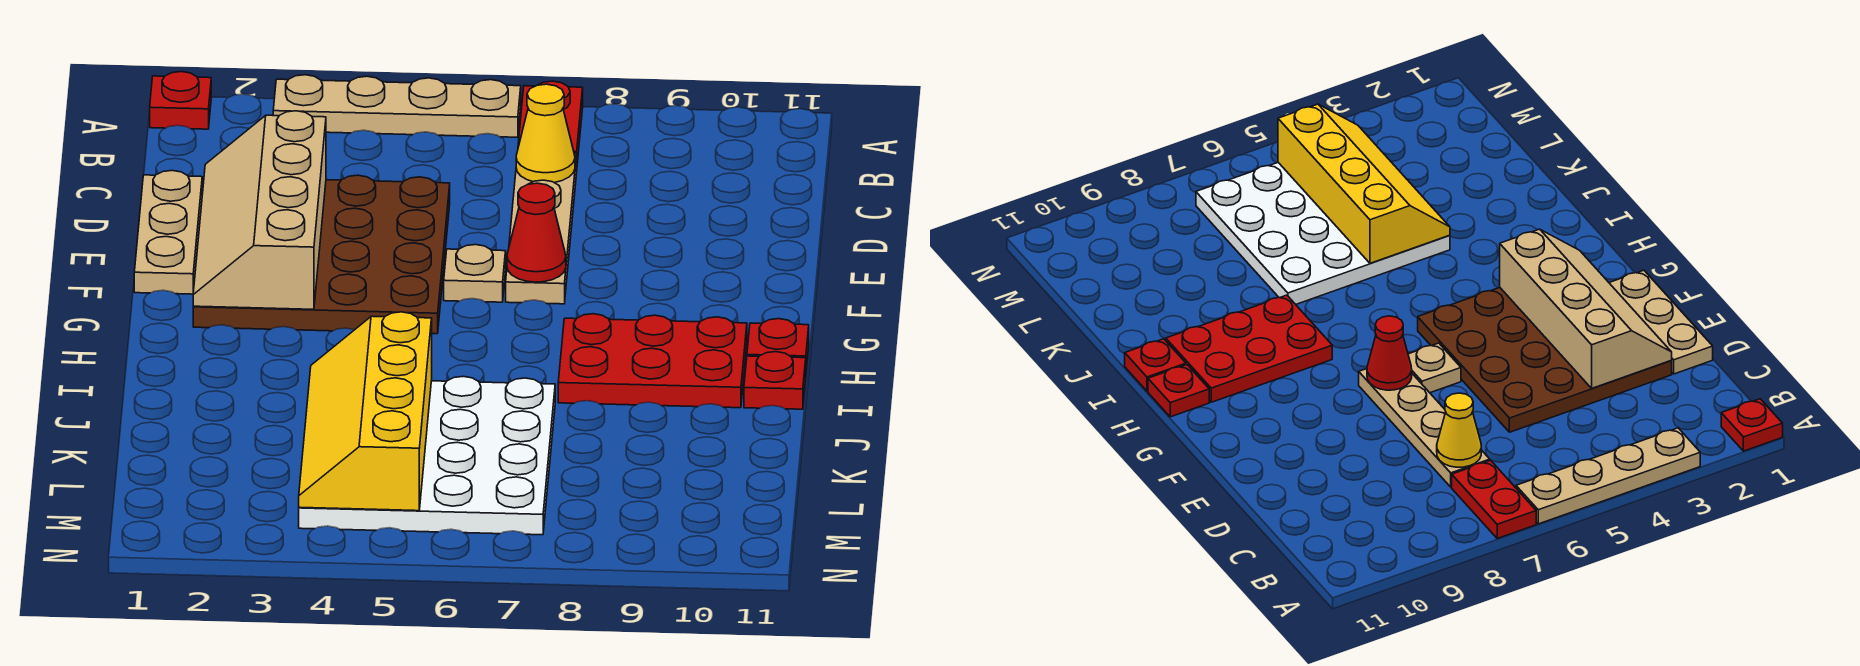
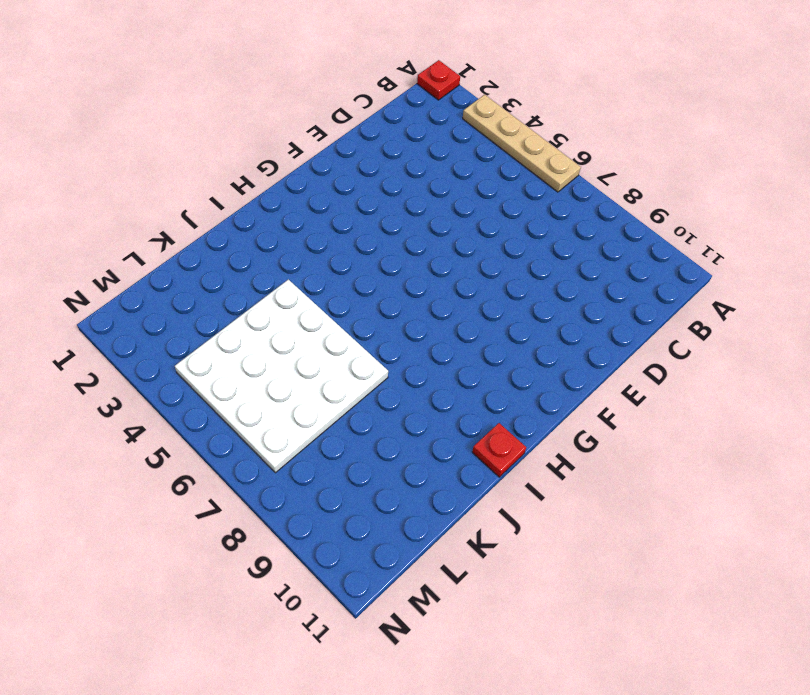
none -> red 1x2 plate [518,81,583,163]
none -> tan 1x4 plate [506,153,577,304]
none -> tan 1x3 plate [134,170,202,294]

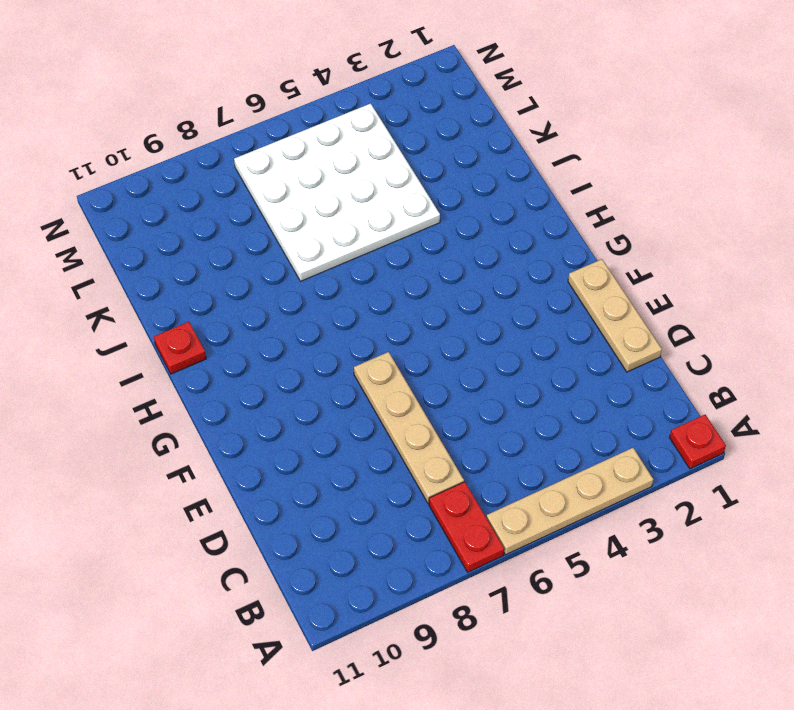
none -> brown 4x4 plate [193,175,450,334]
none -> tan 1x1 plate [444,245,506,302]
none -> red 2x3 plate [558,314,747,408]

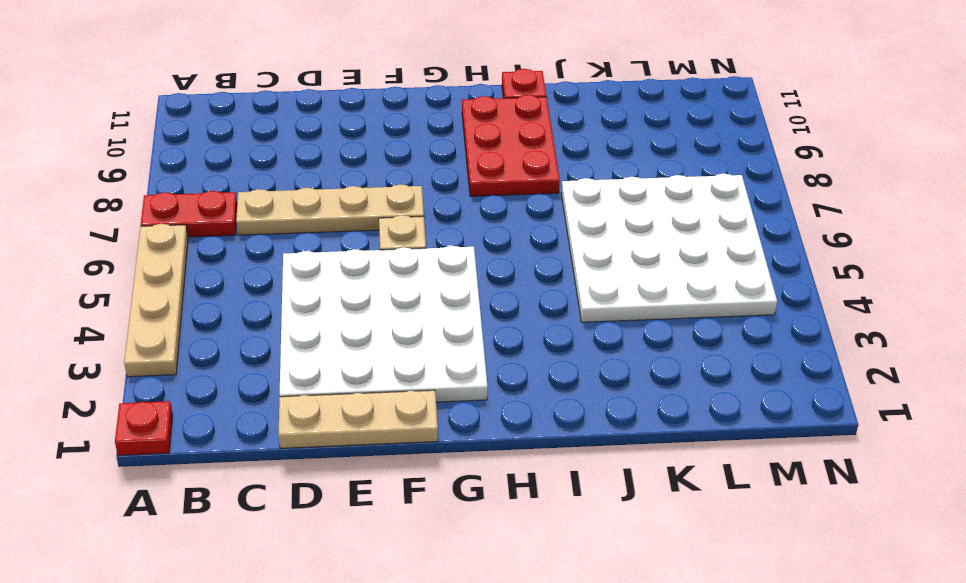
white 4x4 plate [280,246,488,402] -> brown 4x4 plate [193,175,450,334]
none -> red 1x1 plate [747,319,809,370]
none -> yellow 1x1 cone [516,84,575,182]
none -> tan 2x4 slope [193,111,326,309]

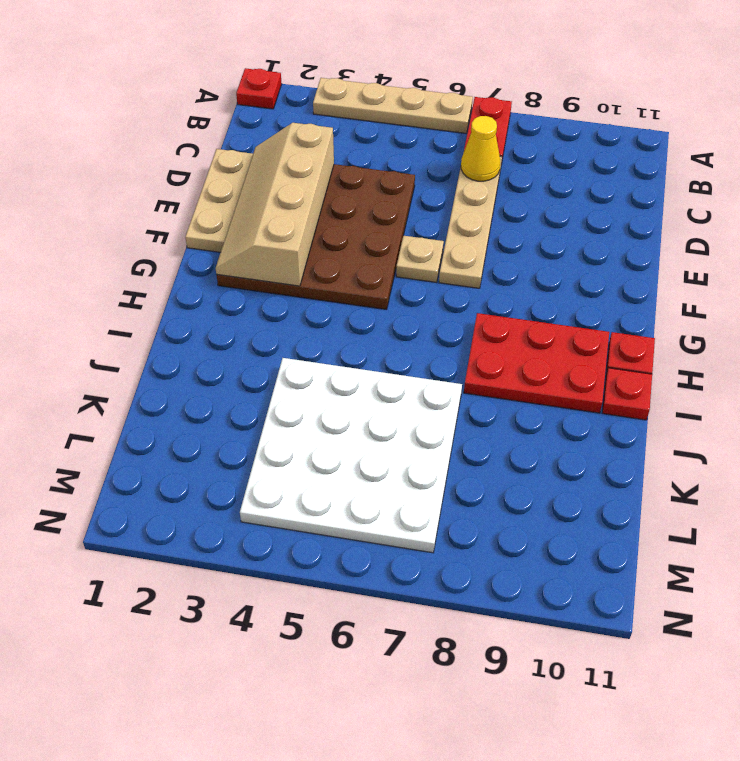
none -> red 1x1 cone [507,183,566,282]
none -> yellow 2x4 slope [299,312,432,511]

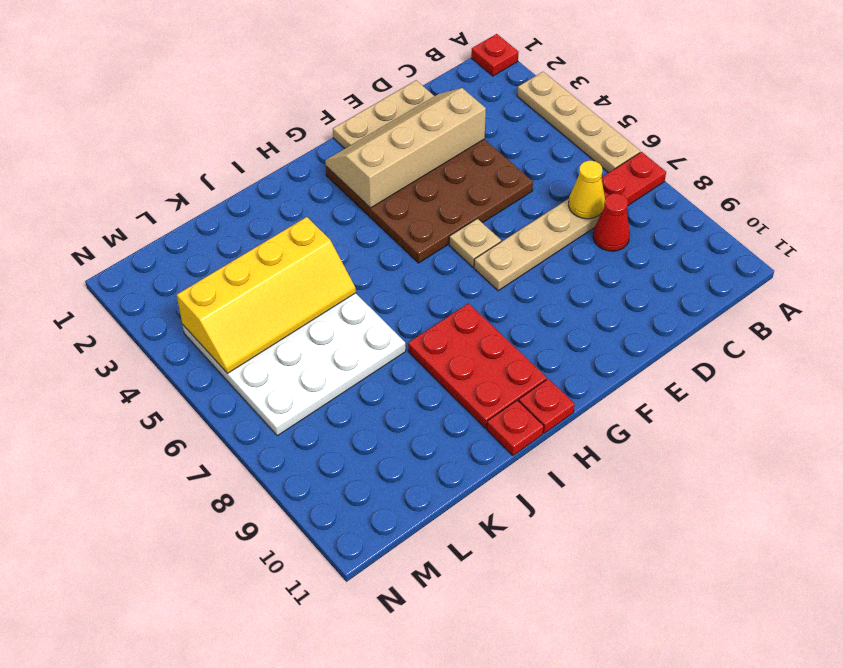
red 1x1 cone [593,193,630,251] -> red 1x1 cone moved to [507,183,566,282]
yellow 2x4 slope [177,217,356,373] -> yellow 2x4 slope turned to [299,312,432,511]

